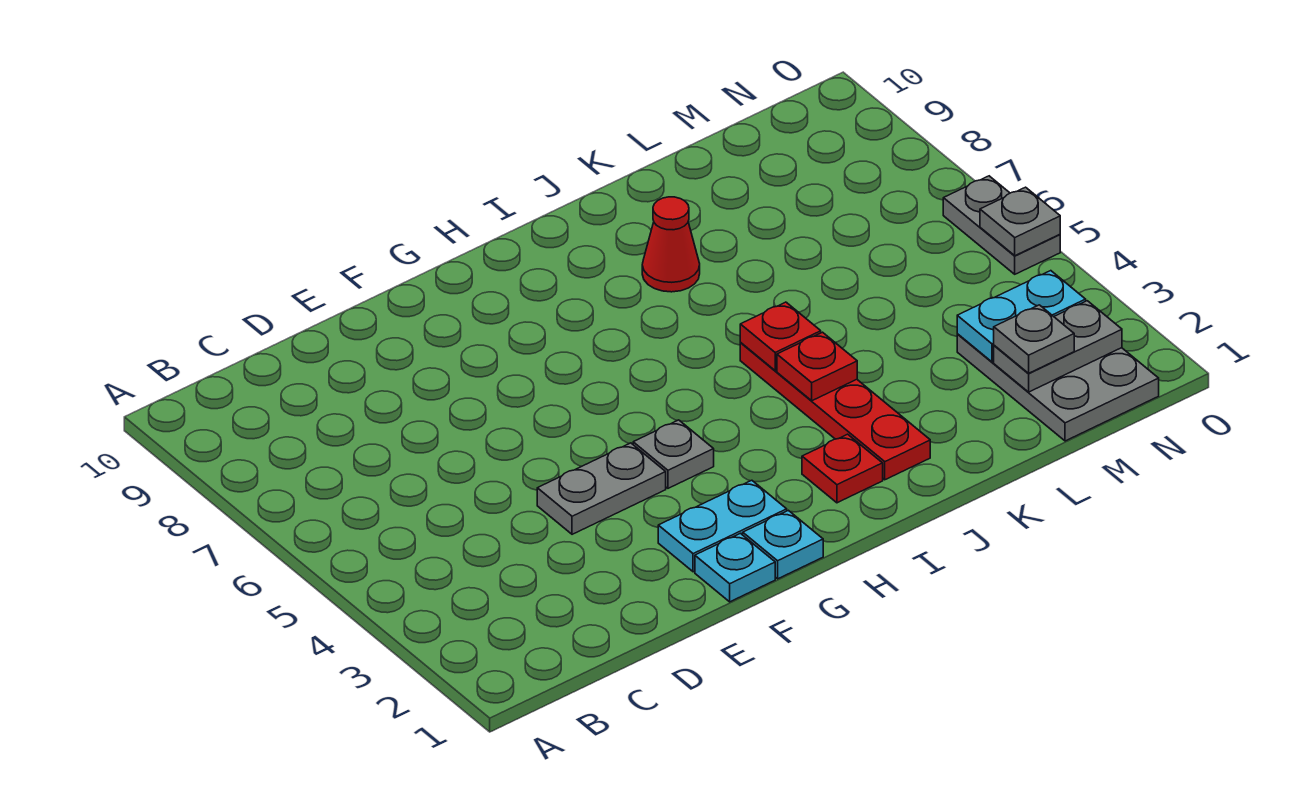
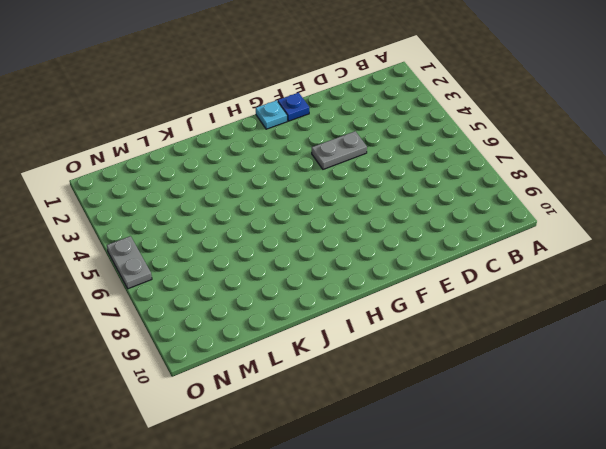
blue 1x1 plate [278,93,309,121] -> cyan 1x1 plate [695,533,775,602]
none -> cyan 1x2 plate [658,480,787,572]
none -> grey 1x1 plate [633,420,714,488]
none -> red 1x1 plate [802,434,883,503]

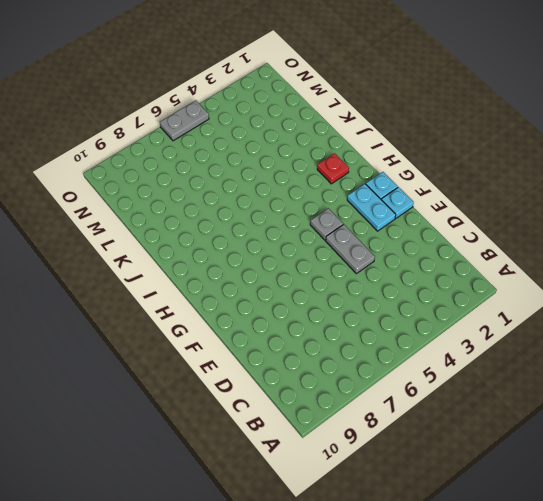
none -> red 1x4 plate [740,343,930,480]
none -> red 1x1 cone [642,197,700,292]
none -> grey 2x3 plate [957,334,1159,441]

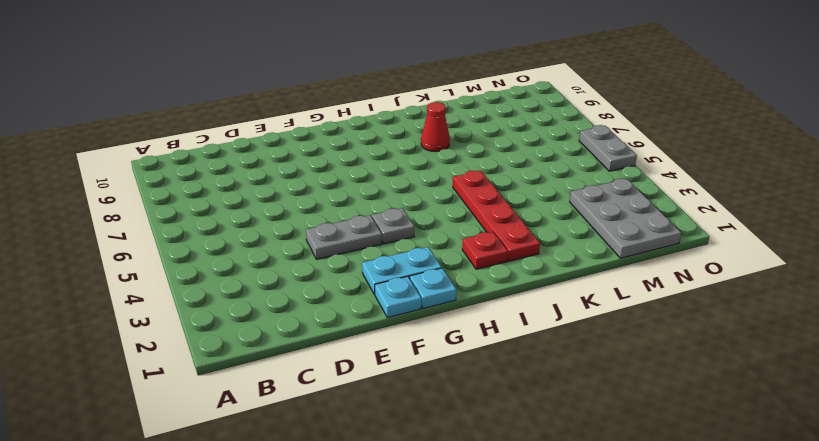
none -> red 1x1 plate [777,332,857,401]
none -> red 1x1 plate [740,302,821,371]
none -> grey 1x2 plate [994,301,1122,392]

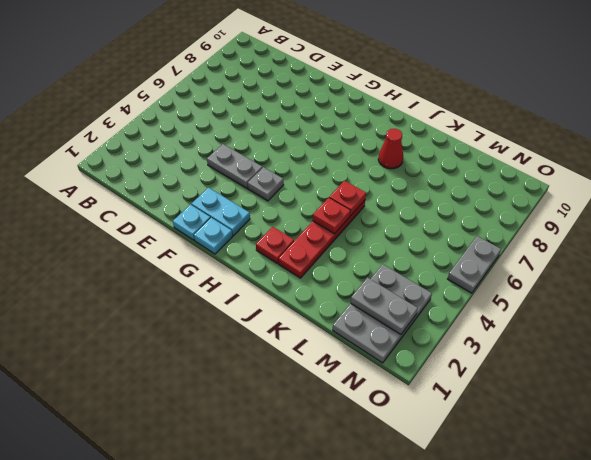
none -> cyan 1x2 plate [957,271,1086,362]
none -> grey 1x1 plate [980,187,1060,256]
none -> grey 1x1 plate [994,305,1074,373]

